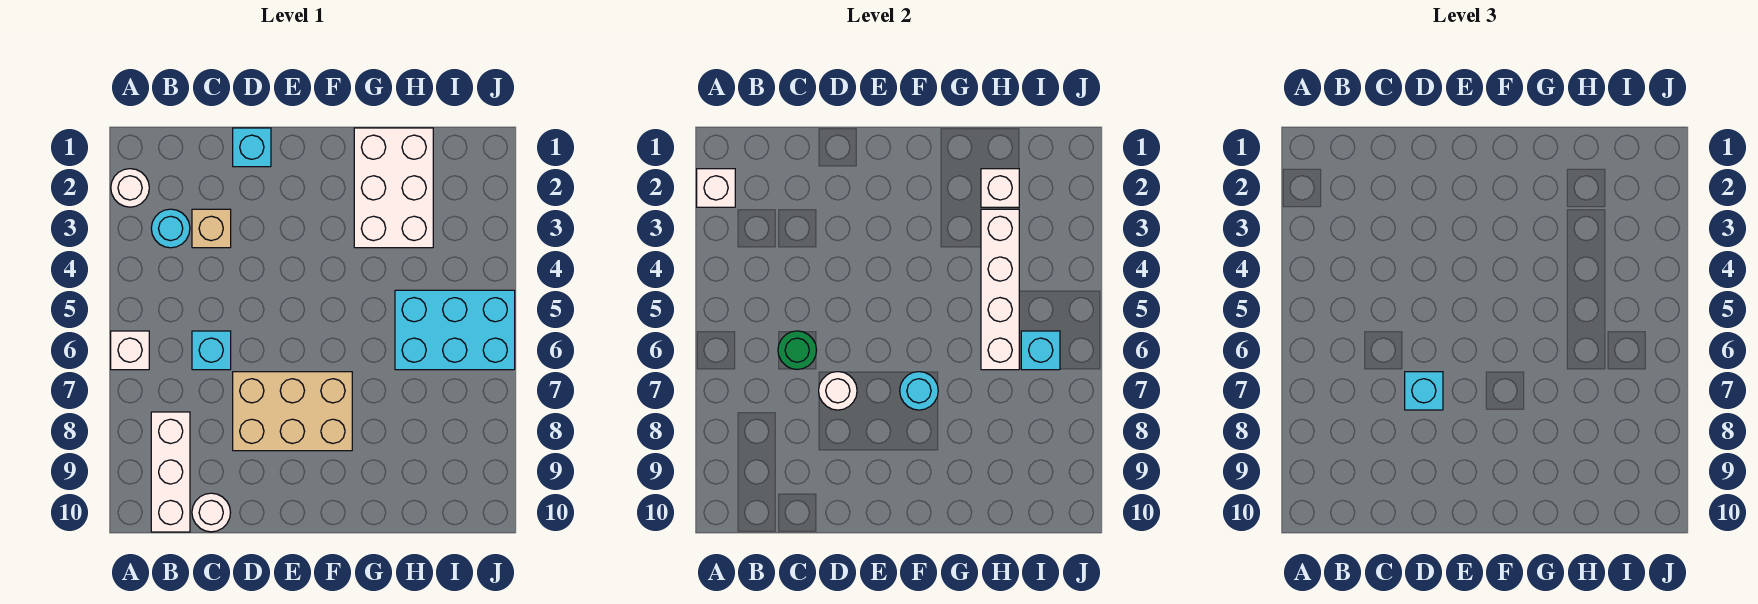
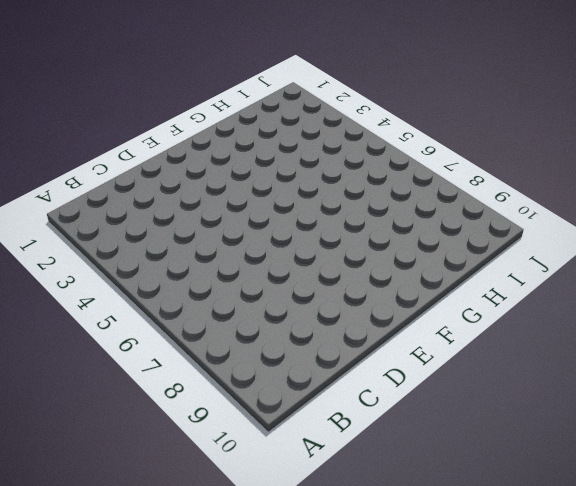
none -> white 1x1 round brick [111,169,149,207]
none -> white 1x1 brick [111,331,149,370]
none -> cyan 1x1 round brick [151,209,190,248]

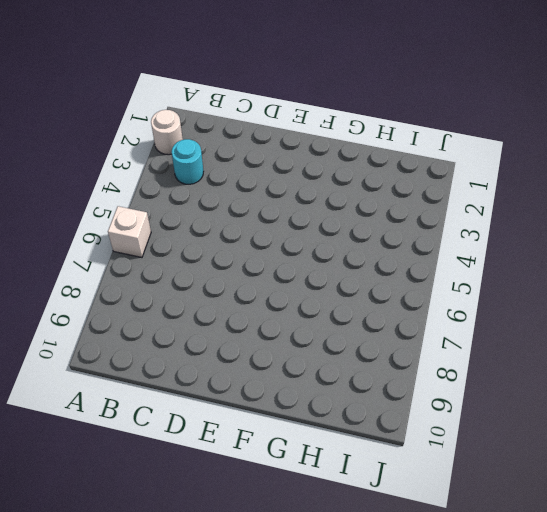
none -> white 1x3 brick [151,412,190,532]
none -> tan 1x1 brick [192,209,231,248]
none -> cyan 1x1 brick [192,331,231,370]

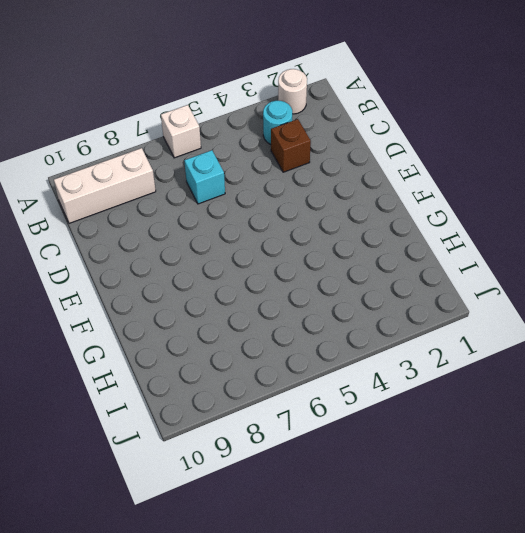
brown 1x1 brick [271,119,311,172] -> tan 1x1 brick [192,209,231,248]
none -> white 1x1 round brick [192,493,231,532]
none -> cyan 1x1 brick [233,128,271,167]
none -> tan 2x3 brick [233,372,352,451]

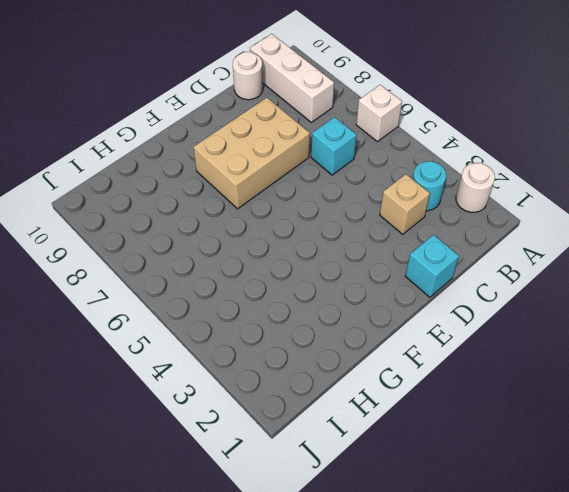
none -> white 2x3 brick [354,128,433,248]
none -> cyan 2x3 brick [395,290,515,370]
none -> white 1x1 brick [697,169,735,207]

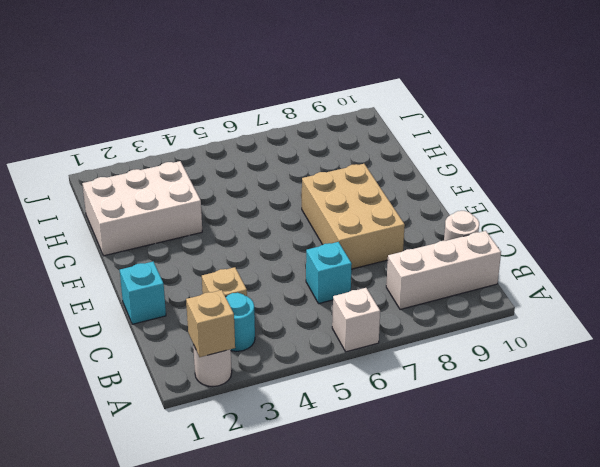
tan 1x1 brick [186,290,235,357] -> white 1x1 brick [697,169,735,207]
none -> cyan 2x3 brick [395,290,515,370]
none -> green 1x1 round brick [778,331,817,370]
none -> white 1x1 round brick [819,372,857,410]

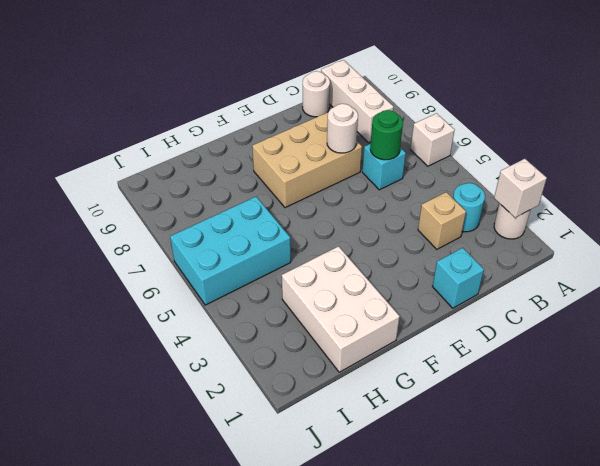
none -> cyan 1x1 round brick [900,372,938,410]
none -> white 1x1 brick [981,169,1019,207]
none -> white 1x4 brick [981,209,1019,370]

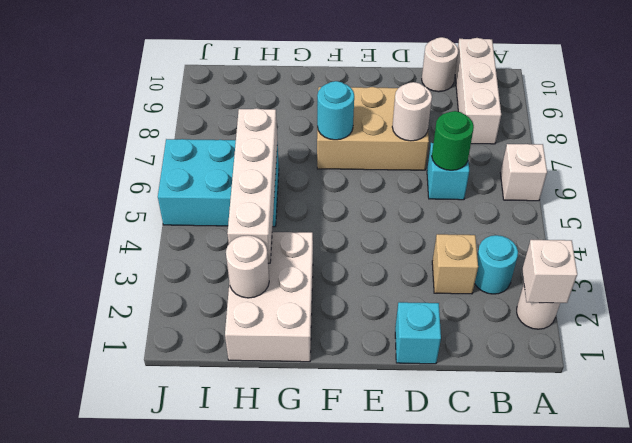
white 1x1 round brick [226,235,269,298] -> white 1x1 brick [981,169,1019,207]
none -> cyan 1x1 brick [1021,331,1060,370]
none -> cyan 1x1 brick [1405,372,1443,410]

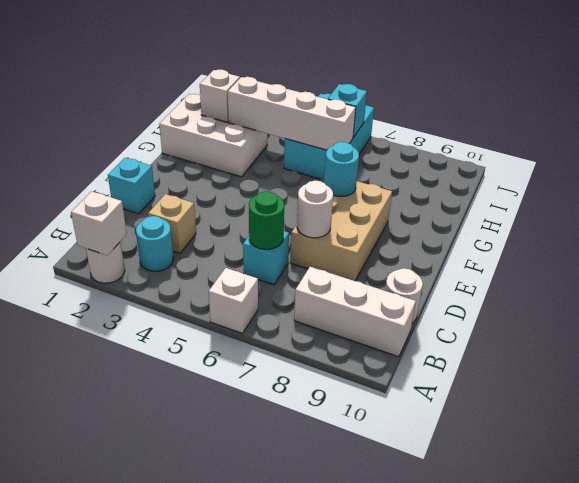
none -> cyan 1x1 brick [1405,372,1443,410]

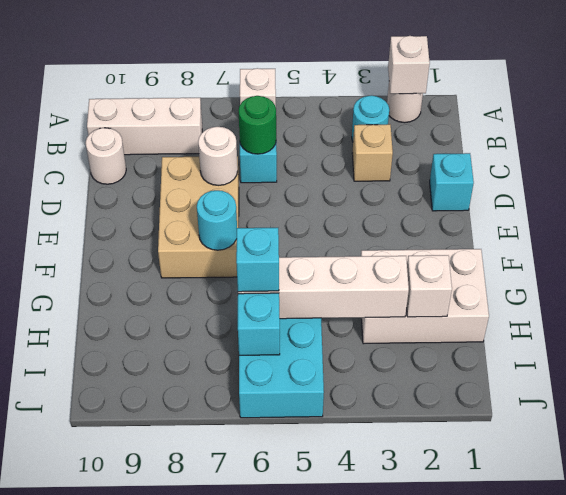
cyan 1x1 brick [236,228,279,292] -> cyan 1x1 brick moved to [1405,372,1443,410]

